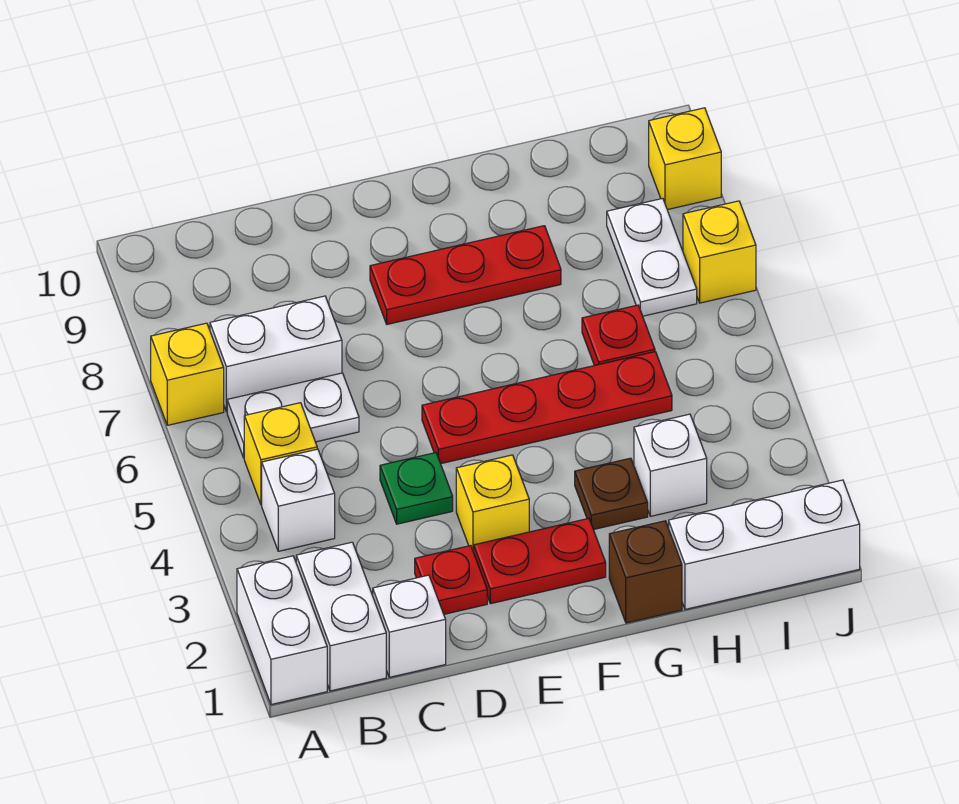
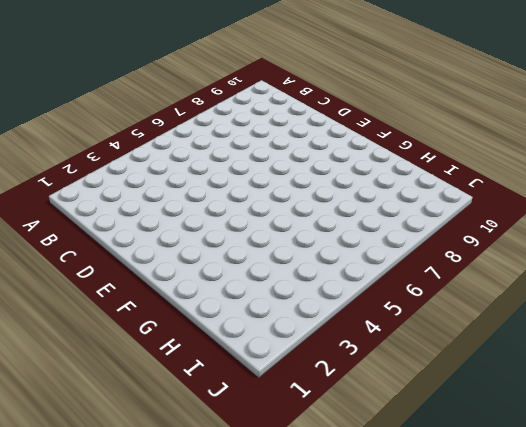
none -> white 1x2 brick [237,556,327,705]
none -> yellow 1x1 brick [151,323,224,425]
none -> white 1x2 brick [296,542,386,691]

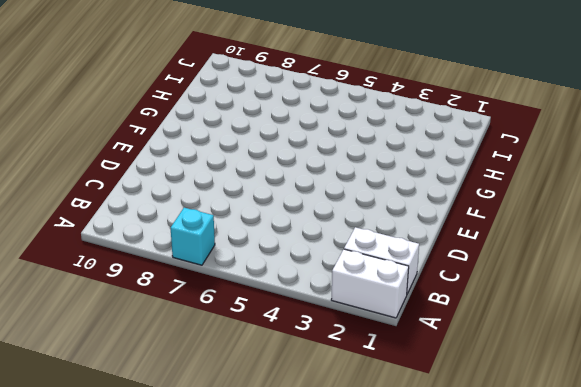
cyan 1x1 brick [171,208,215,265] -> yellow 1x1 brick [151,323,224,425]
none -> white 1x1 brick [262,449,335,551]
none -> yellow 1x1 brick [244,403,317,505]
none -> white 1x2 plate [227,373,359,458]

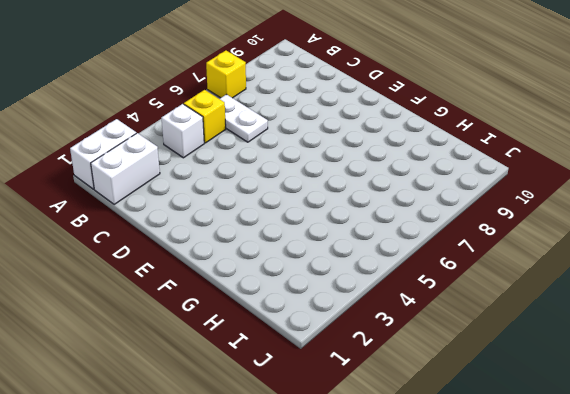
none -> white 1x2 brick [210,296,342,412]
none -> white 1x1 brick [373,575,446,677]
none -> red 1x1 plate [415,546,487,614]

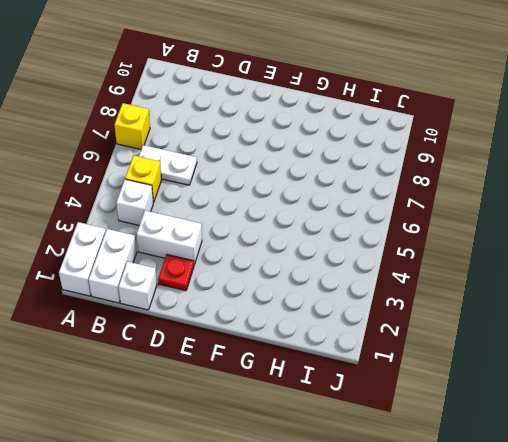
white 1x2 brick [137,211,202,265] -> white 1x2 brick moved to [210,296,342,412]
none -> green 1x1 plate [380,453,453,524]
none -> red 1x2 plate [474,518,606,604]
none -> yellow 1x1 brick [456,455,529,552]

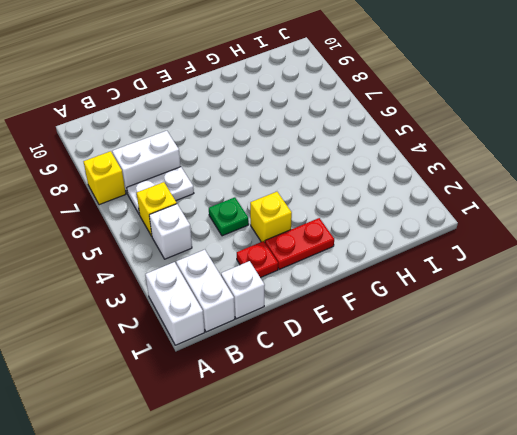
none -> red 1x4 plate [422,352,672,464]
none -> red 1x3 plate [370,226,561,324]
none -> brown 1x1 brick [609,521,682,623]

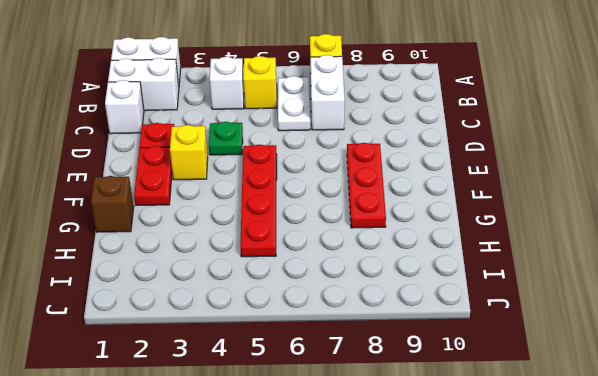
none -> brown 1x1 plate [575,458,648,530]
none -> white 1x3 brick [669,480,860,609]
none -> white 1x1 brick [634,414,707,516]

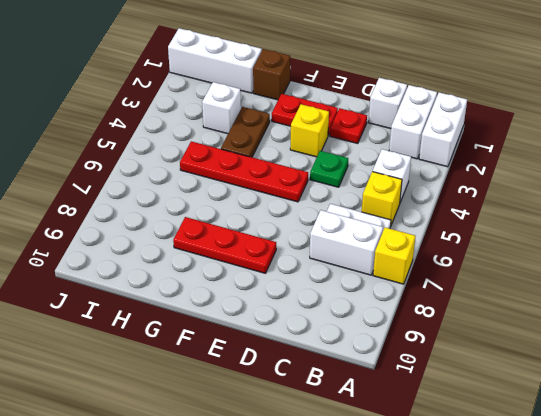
brown 1x2 plate [221,107,270,157] -> brown 1x1 plate [575,458,648,530]
none -> red 1x1 plate [582,305,655,365]
none -> white 1x2 plate [607,198,697,316]
none -> yellow 1x1 brick [683,201,756,303]

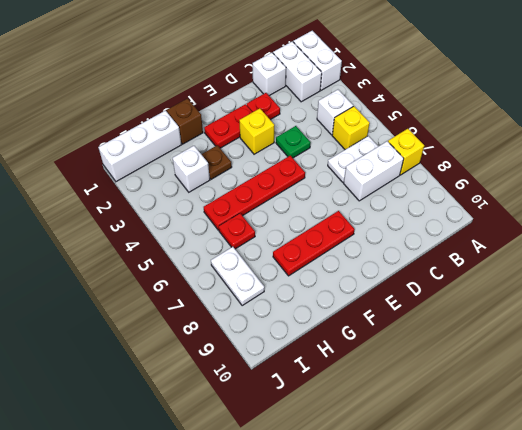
none -> yellow 1x1 brick [683,201,756,303]
none -> yellow 1x1 brick [649,108,721,210]

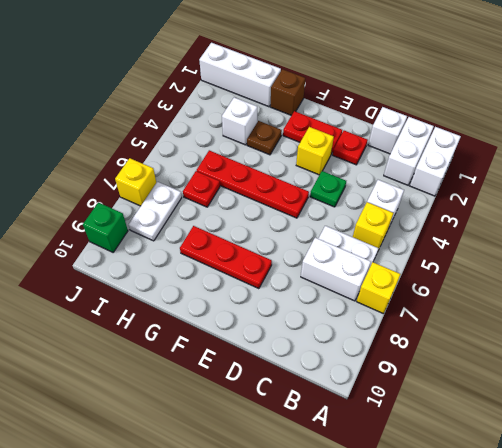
green 1x1 brick [83,202,128,252] -> yellow 1x1 brick [649,108,721,210]

